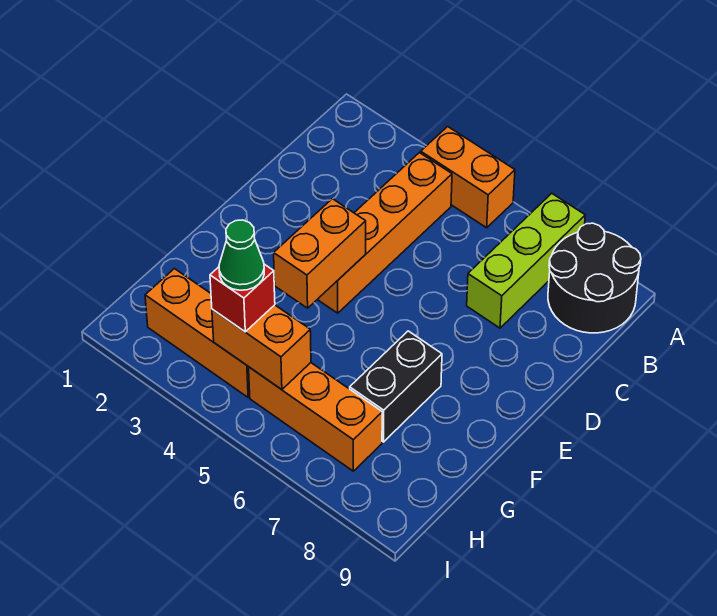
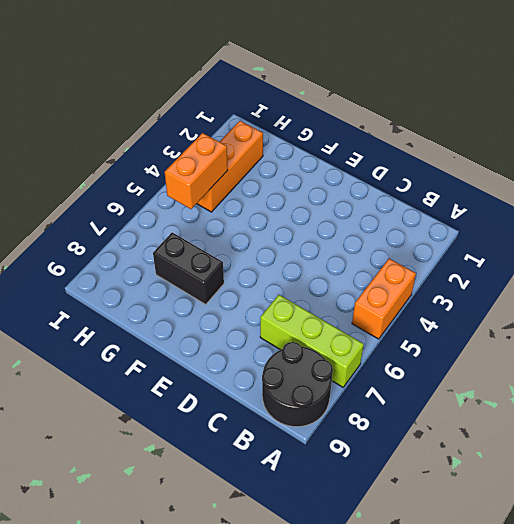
none -> orange 1x4 brick [317,153,452,313]
none -> orange 1x3 brick [249,363,382,471]

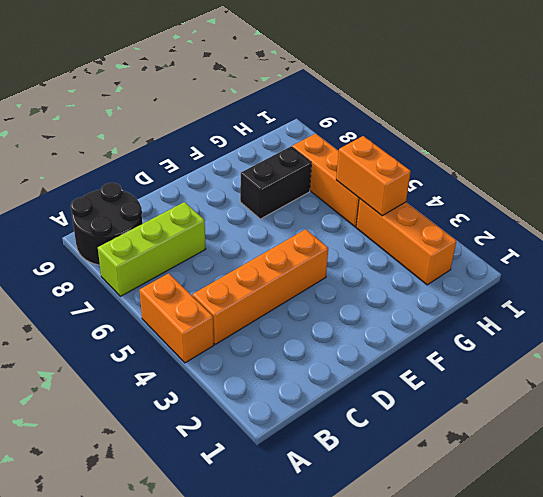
none -> orange 1x2 brick [274,199,366,308]
none -> red 1x1 brick [210,264,275,332]

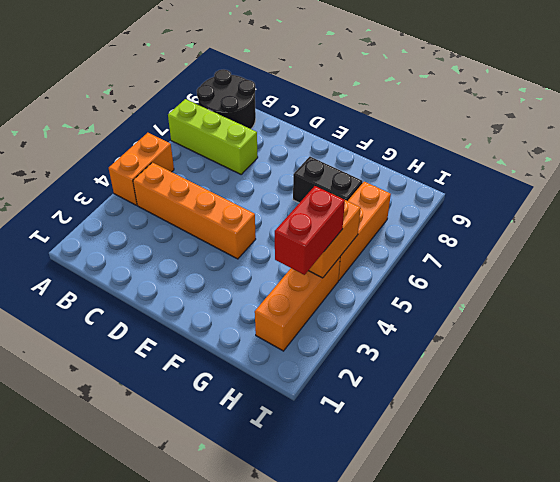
red 1x2 brick [275,186,345,275] -> red 1x1 brick [210,264,275,332]
none -> orange 1x2 brick [274,199,366,308]
none -> green 1x1 cone [219,220,264,290]

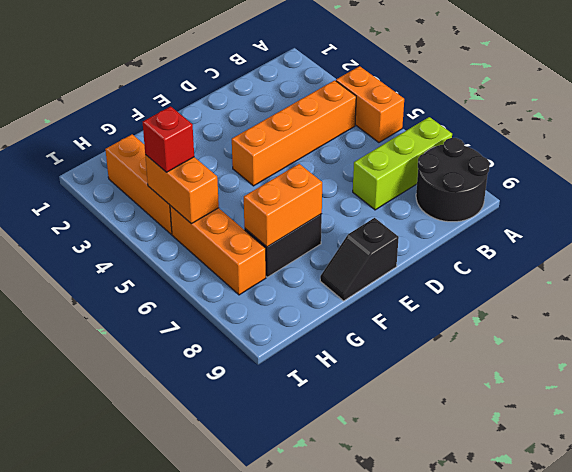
black 1x2 slope [320,218,399,301] -> none
orange 1x2 brick [244,164,322,247] -> orange 1x2 brick moved to [274,199,366,308]
none -> green 1x1 cone [219,220,264,290]

